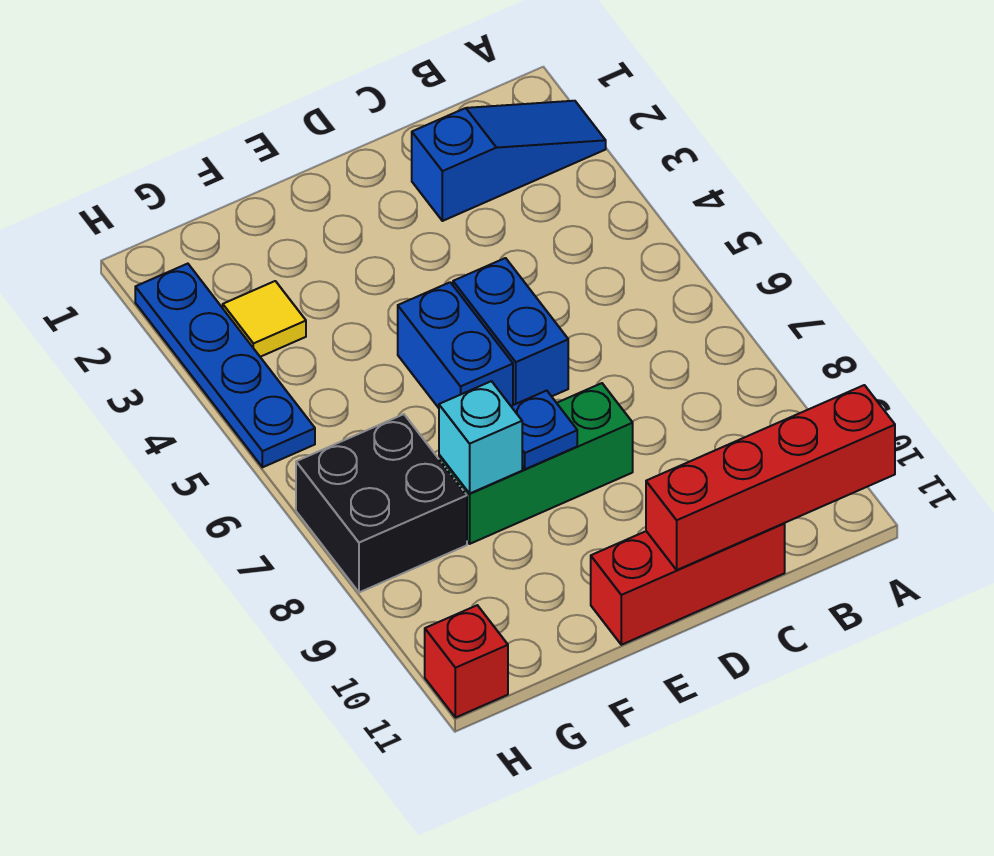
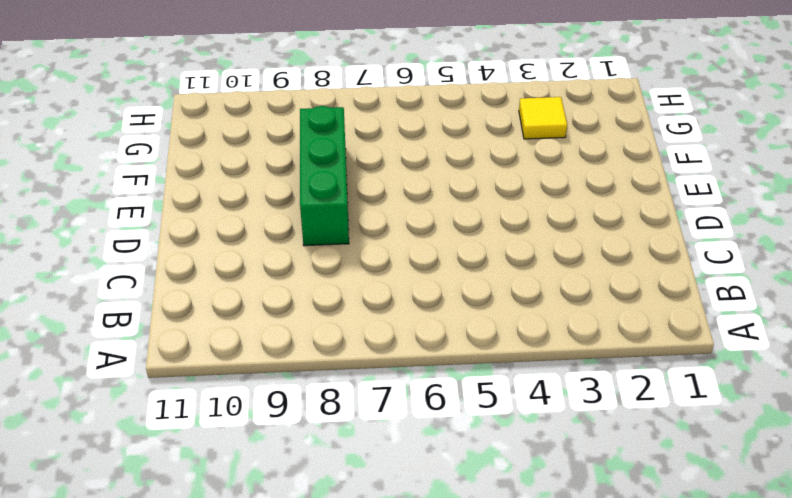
none -> blue 1x3 slope [412,101,606,221]
none -> red 1x3 brick [591,523,785,645]
none -> blue 1x2 brick [453,258,568,405]

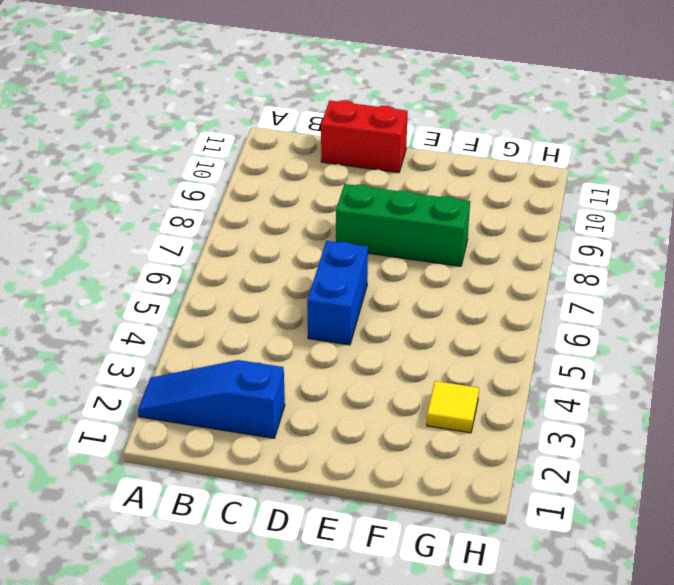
red 1x2 brick [321,100,408,173] -> red 1x3 brick [591,523,785,645]
none -> blue 1x2 brick [398,282,513,408]
none -> black 2x2 brick [296,414,467,592]
none -> blue 1x4 plate [135,264,315,467]

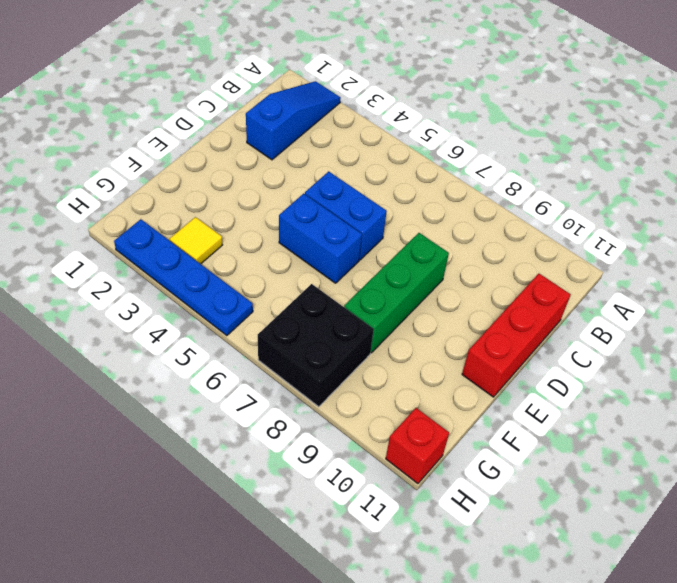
none -> red 1x4 brick [646,385,895,570]
none -> blue 1x1 plate [511,391,577,469]
none -> cyan 1x1 brick [439,381,522,494]

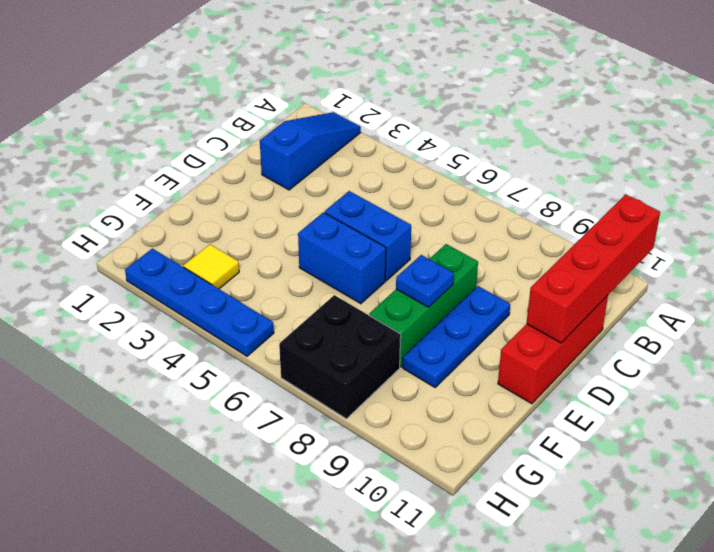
blue 1x3 plate [403,286,510,387] -> none
none -> red 1x1 brick [425,605,508,718]
none -> cyan 1x1 brick [439,381,522,494]

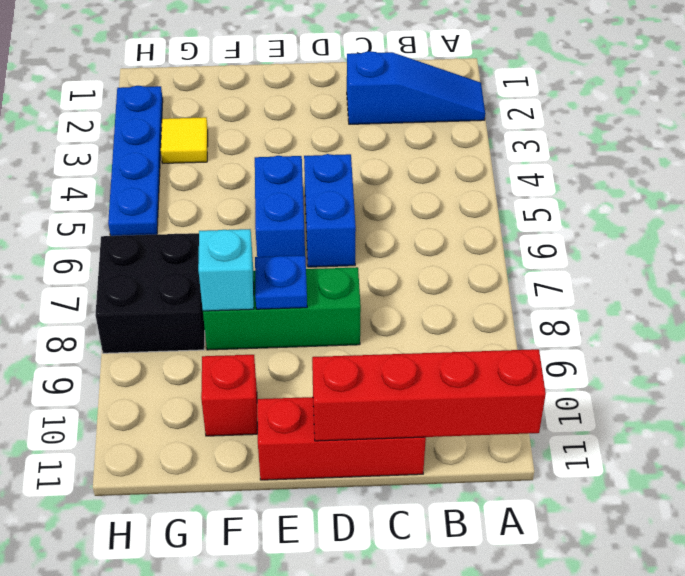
red 1x1 brick [201,355,257,436] -> red 1x1 brick moved to [425,605,508,718]

